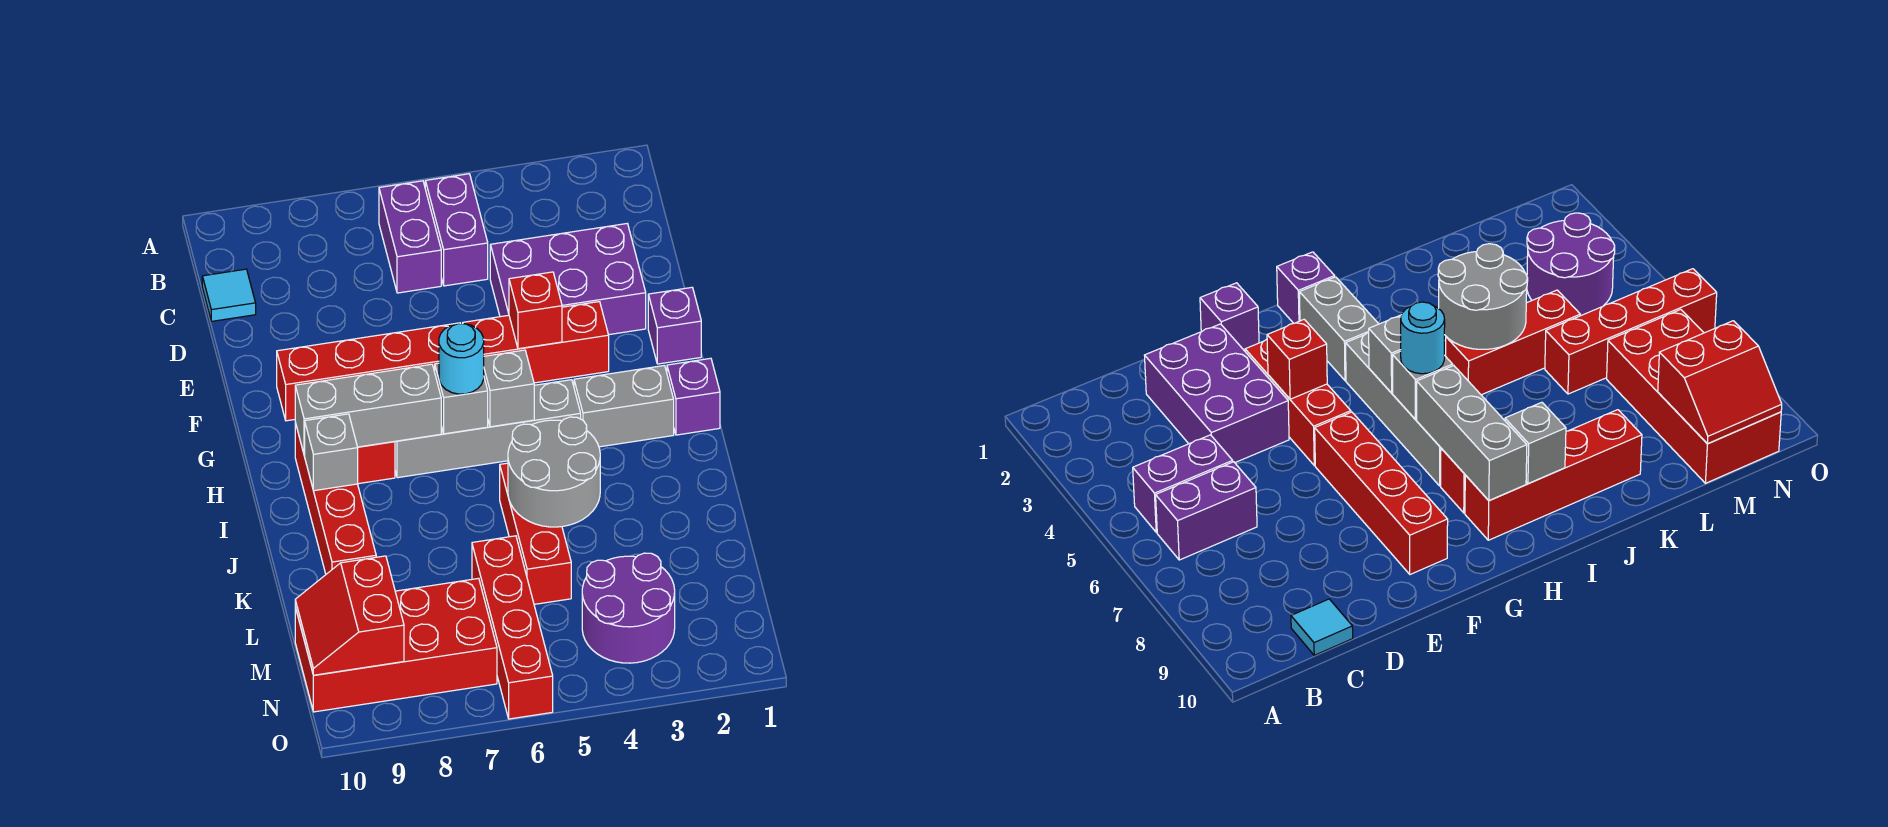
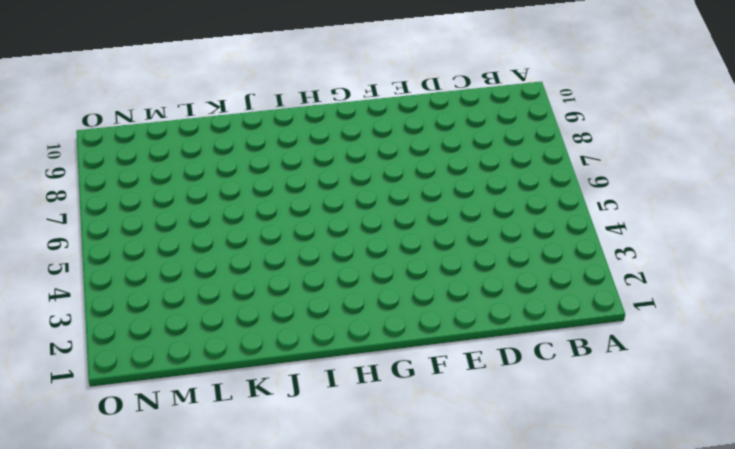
none -> purple 1x2 brick [425,174,488,286]
none -> purple 1x2 brick [379,181,441,293]
none -> cyan 1x1 tile [202,269,256,321]

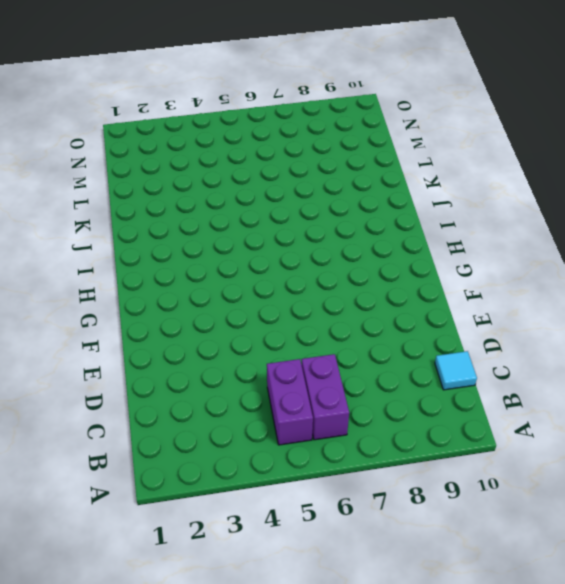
none -> purple 2x3 brick [490,224,646,335]
none -> purple 1x1 brick [648,287,701,364]
none -> red 1x3 brick [463,302,609,383]

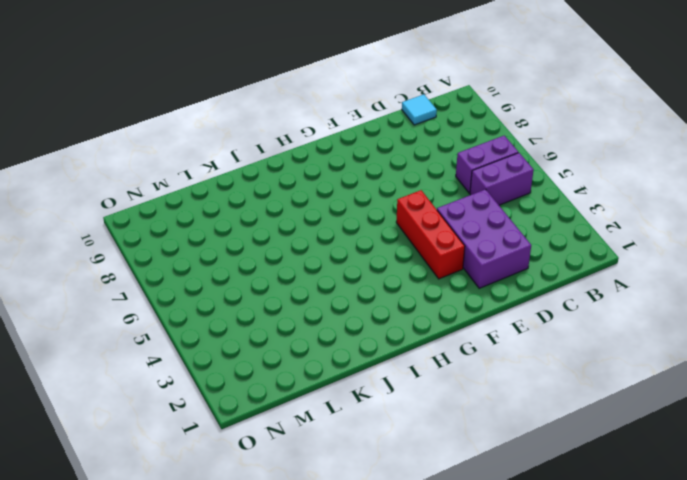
none -> purple 1x1 brick [648,287,701,364]
none -> red 1x4 brick [277,323,461,421]
none -> purple 1x1 brick [667,358,720,435]

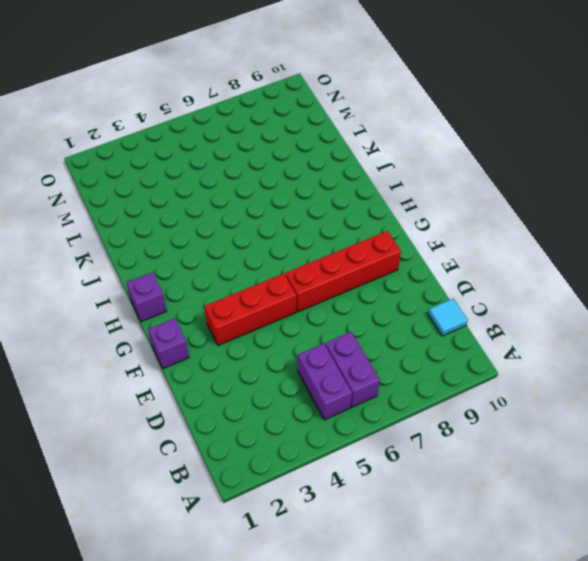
none -> purple 2x3 brick [490,224,646,335]
none -> grey 1x2 brick [574,365,674,447]
none -> grey 1x4 brick [395,380,581,478]

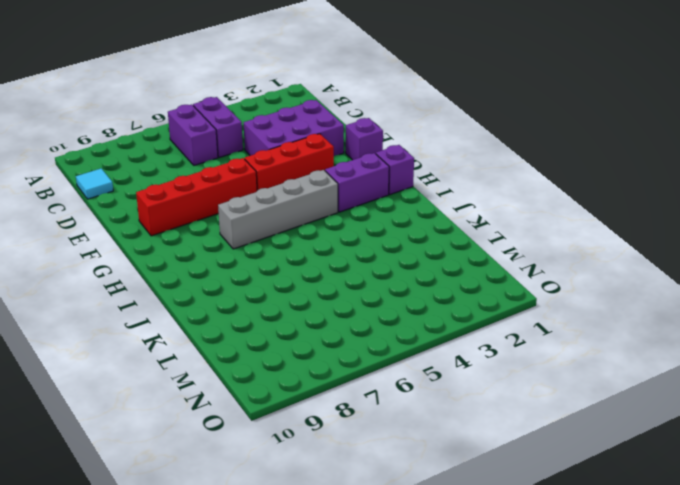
purple 1x2 brick [325,153,389,212] -> grey 1x2 brick [574,365,674,447]
none -> red 1x1 brick [358,441,395,484]
none -> red 1x4 brick [295,423,376,574]
none -> red 1x3 brick [500,463,571,604]

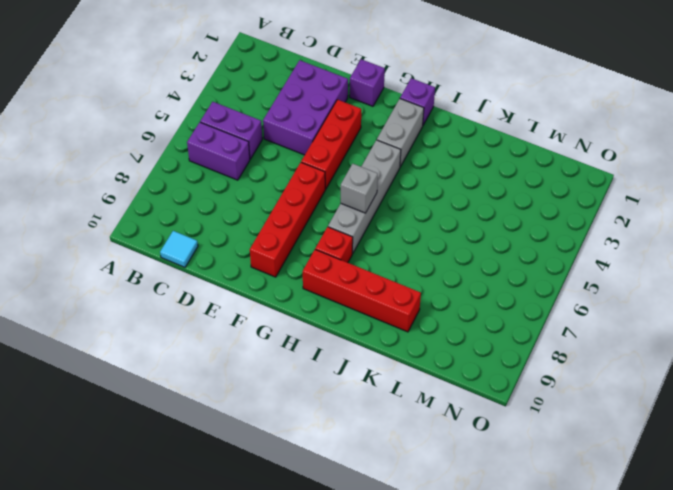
none -> red 1x3 brick [500,463,571,604]
none -> red 1x4 brick [472,536,553,719]
none -> purple 2x2 round brick [582,553,675,663]

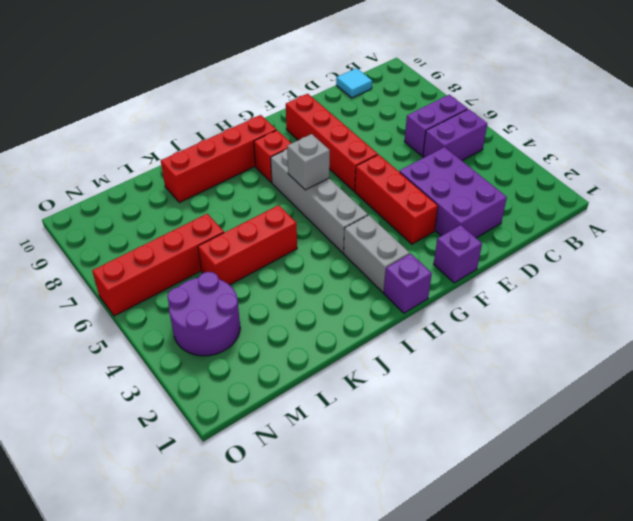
none -> red 2x4 brick [295,578,497,712]
none -> red 1x1 brick [509,272,562,349]
none -> grey 1x1 brick [484,350,534,427]

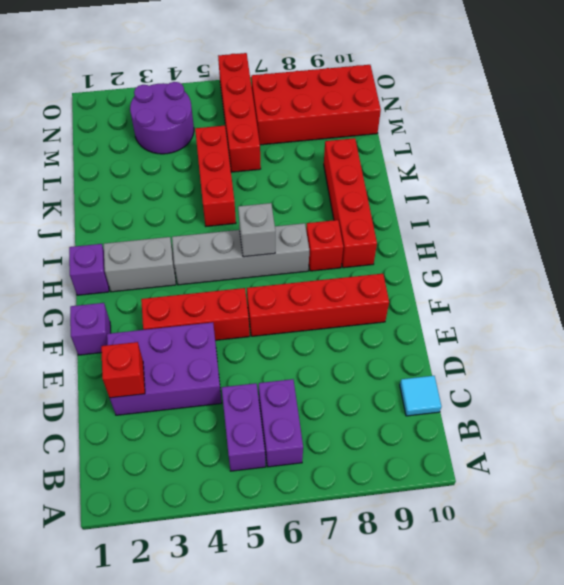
red 1x1 brick [101,342,145,398] -> red 1x1 brick moved to [509,272,562,349]
none -> grey 1x1 brick [484,350,534,427]
none -> grey 1x3 brick [295,364,441,455]
none -> grey 1x1 brick [305,414,358,491]

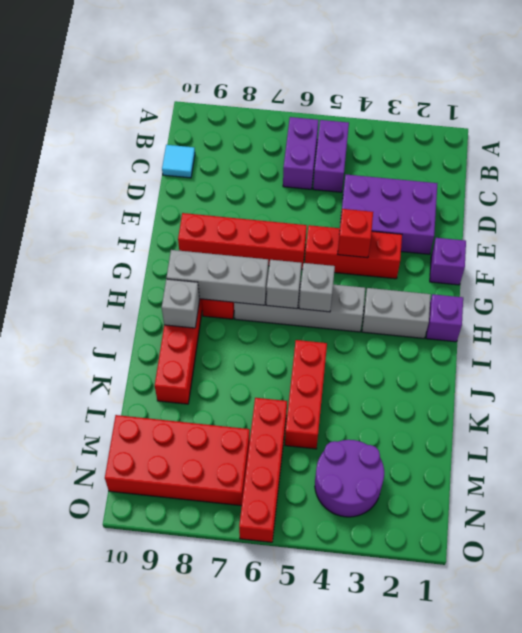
none -> grey 2x2 round brick [508,417,600,527]
none -> red 2x2 slope [295,556,404,675]
none -> cyan 1x1 round brick [439,324,484,394]

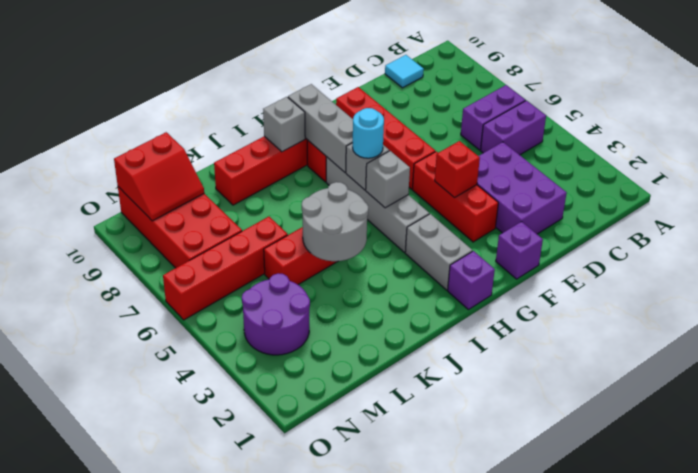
red 2x2 slope [114,132,204,221] -> red 2x2 slope turned to [295,556,404,675]

